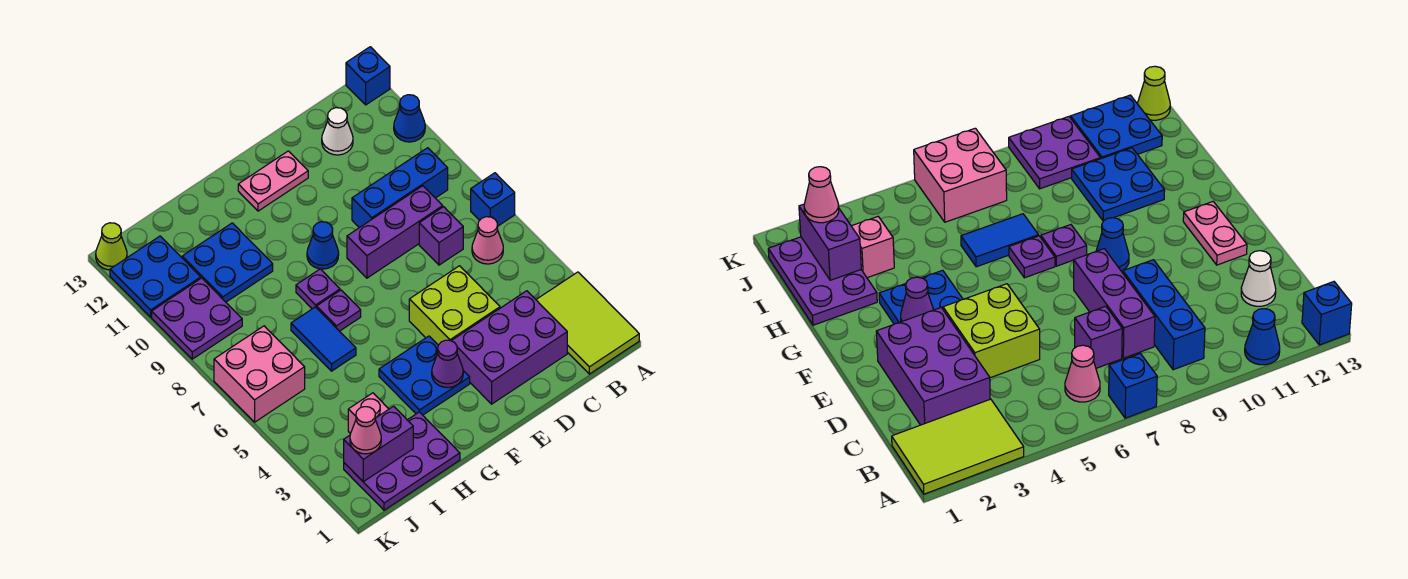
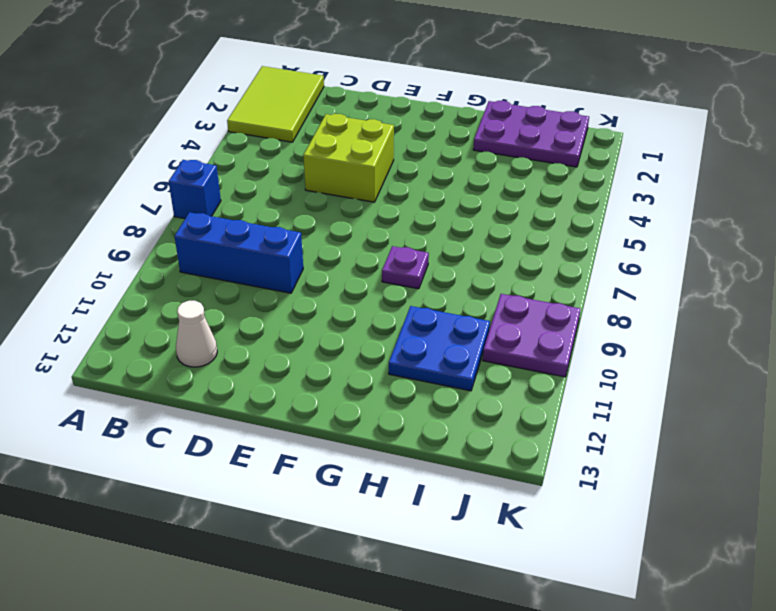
none -> blue 1x1 cone [394,95,425,142]
none -> blue 1x1 brick [346,47,390,105]
none -> pink 1x1 cone [472,217,503,264]

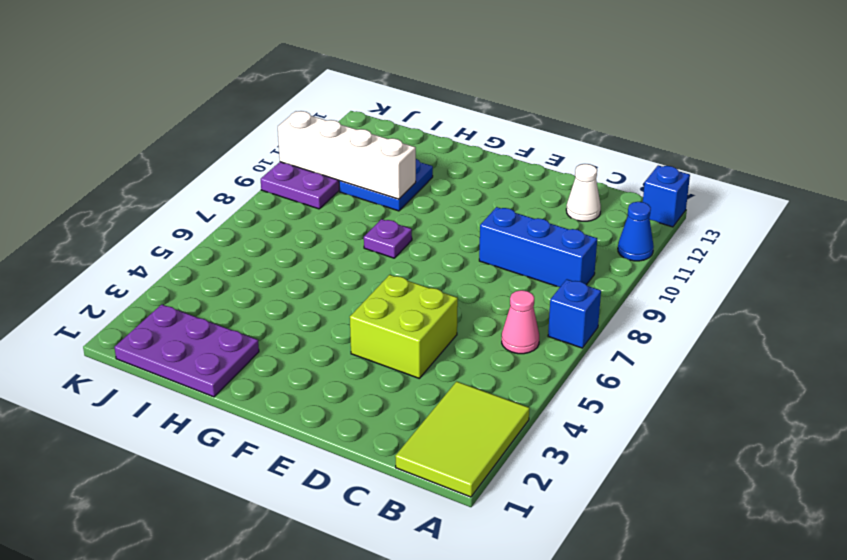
white 1x4 brick [278,111,416,199] -> none
none -> purple 2x3 brick [452,291,567,404]
none -> purple 1x1 brick [419,207,463,265]
none -> purple 1x3 brick [347,186,443,278]

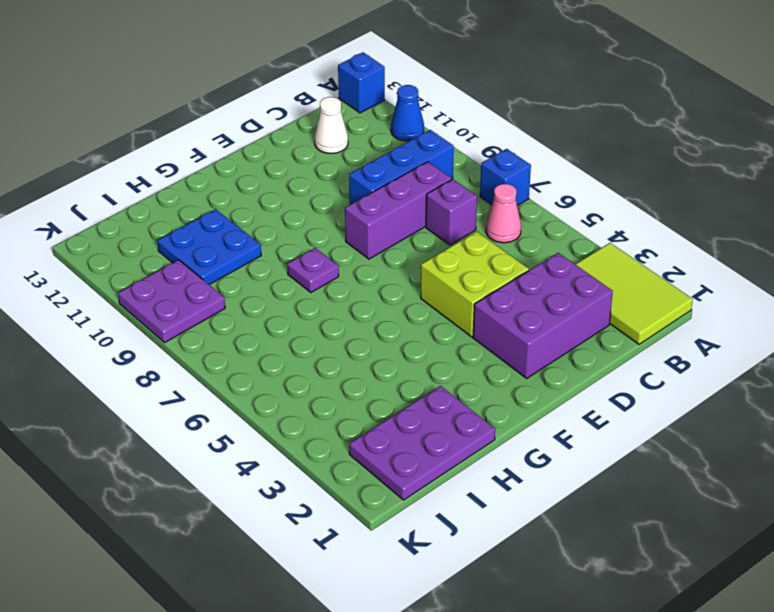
none -> pink 1x2 plate [238,151,308,211]
none -> blue 2x2 plate [379,336,470,415]
none -> blue 1x1 cone [307,222,339,269]

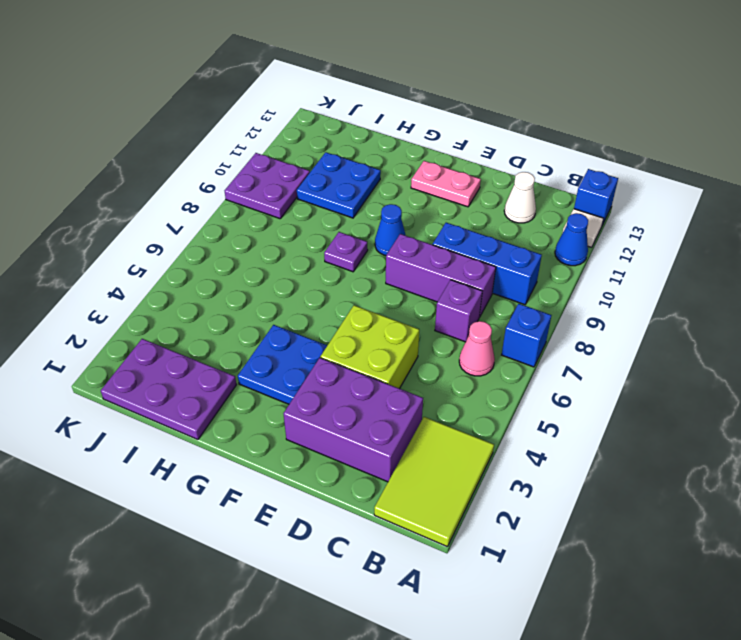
white 1x1 tile [563,209,604,247] -> none
none -> purple 1x1 plate [317,290,361,331]
none -> blue 1x2 tile [291,307,356,371]
none -> pink 1x1 brick [348,393,389,434]

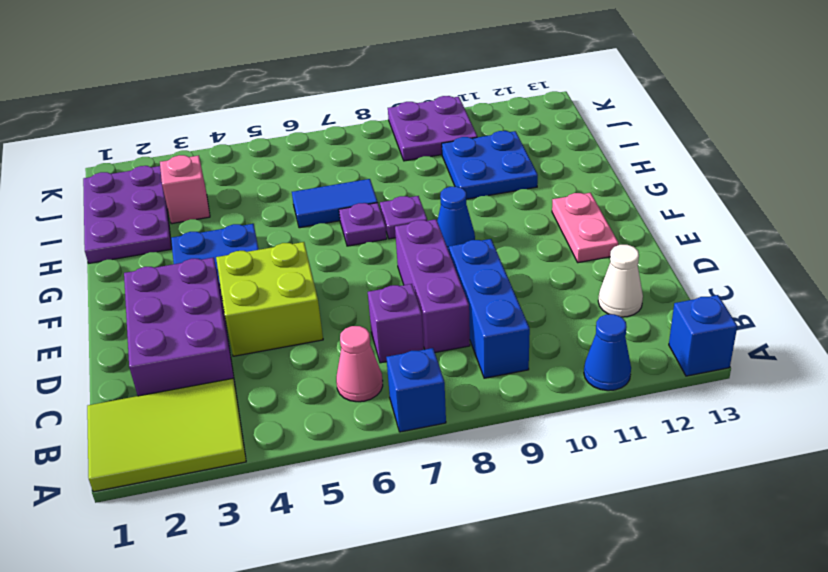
none -> pink 2x2 brick [214,326,305,422]
none -> blue 2x2 plate [110,236,201,317]
none -> lime 1x1 cone [96,223,127,270]

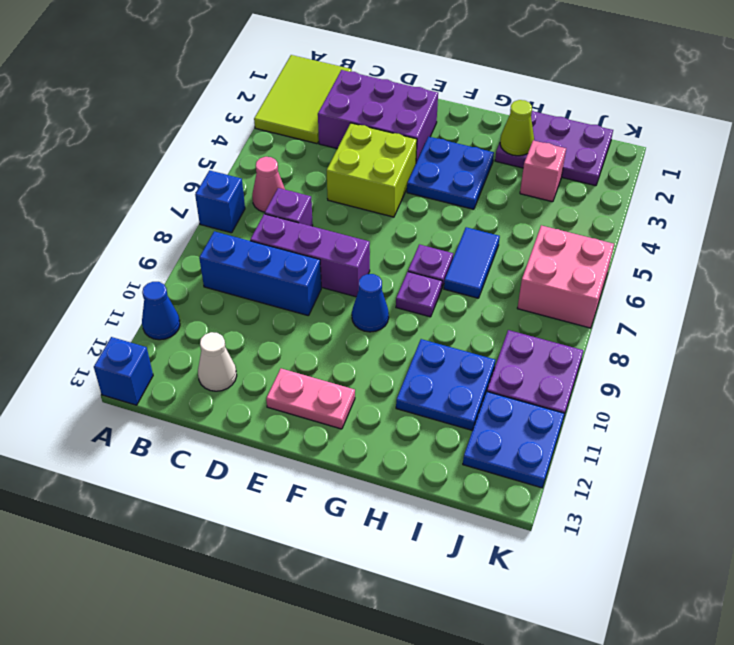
lime 1x1 cone [500,100,534,156] -> lime 1x1 cone moved to [96,223,127,270]
none -> purple 1x1 cone [432,340,463,388]
none -> purple 1x2 brick [344,406,413,482]
none -> pink 1x1 cone [350,407,381,454]

